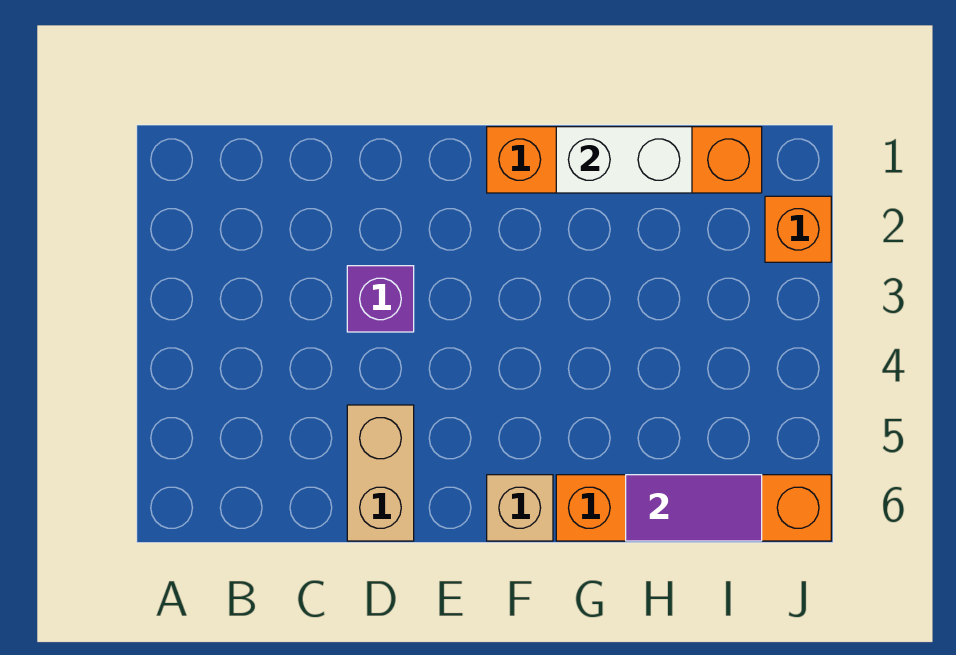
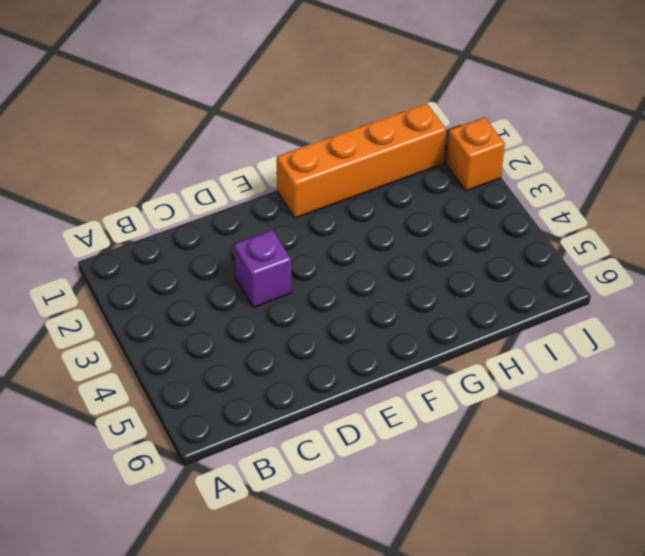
none -> tan 1x2 brick [347,405,414,541]
none -> tan 1x1 brick [487,475,553,541]

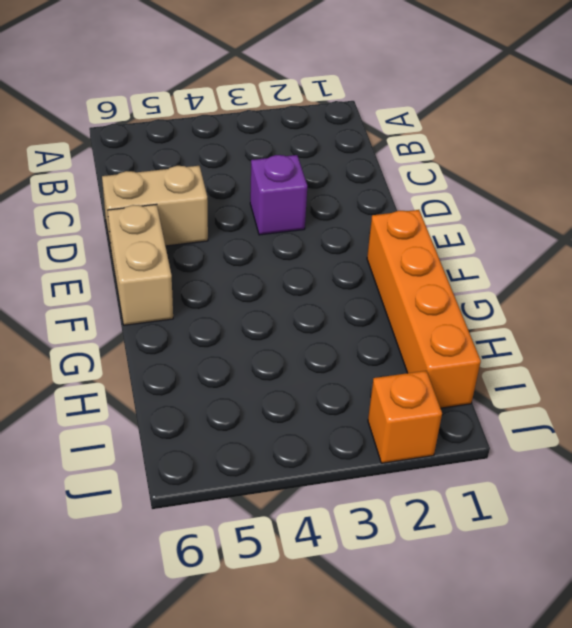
tan 1x2 brick [108,204,173,325] -> tan 1x1 brick [487,475,553,541]
none -> orange 1x4 brick [556,475,831,541]
none -> white 1x2 brick [556,127,692,193]

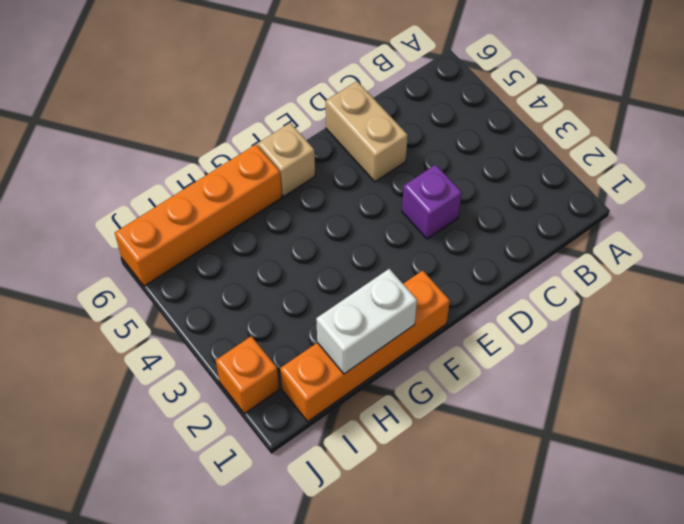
none -> purple 1x2 tile [626,475,762,541]

